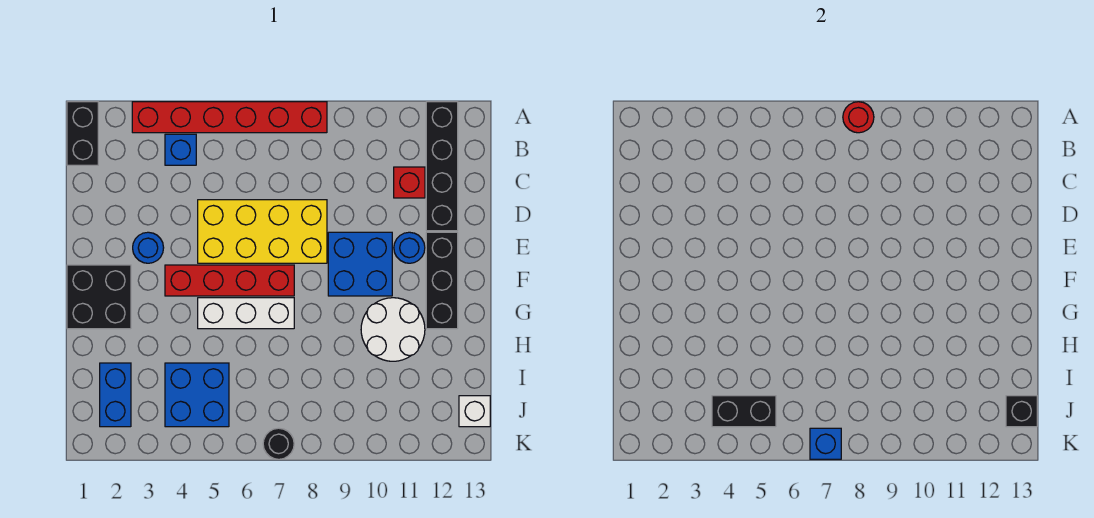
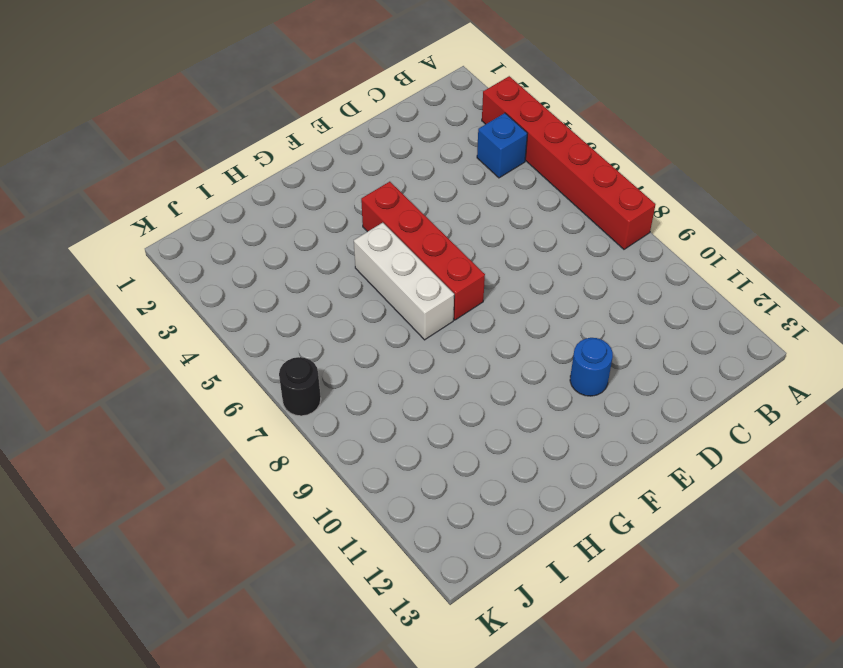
none -> black 1x2 brick [67,102,98,165]
none -> black 1x4 brick [426,102,458,231]
none -> red 1x1 brick [394,167,425,198]

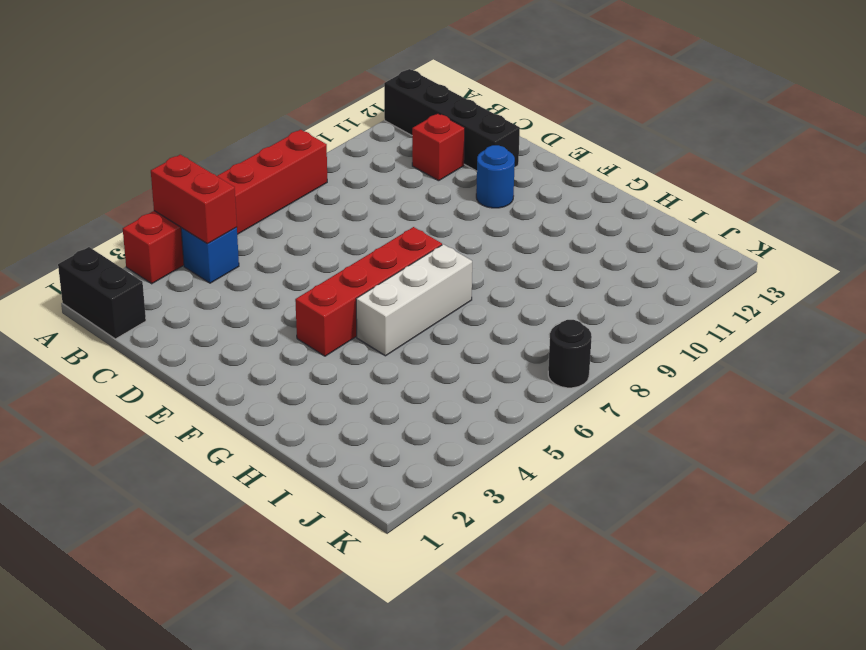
red 1x2 brick [151,155,237,244] -> none
none -> yellow 2x4 brick [198,200,327,263]
none -> blue 1x1 round brick [133,232,164,263]
none -> blue 2x2 brick [328,232,392,296]

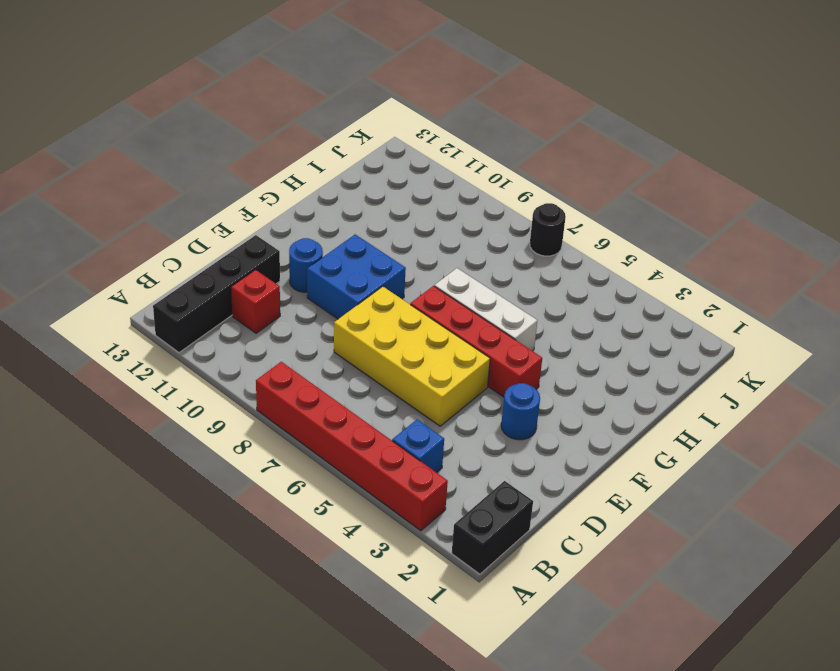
none -> black 1x3 brick [426,232,458,329]
none -> black 2x2 brick [67,265,131,329]
none -> white 2x2 round brick [361,298,425,361]

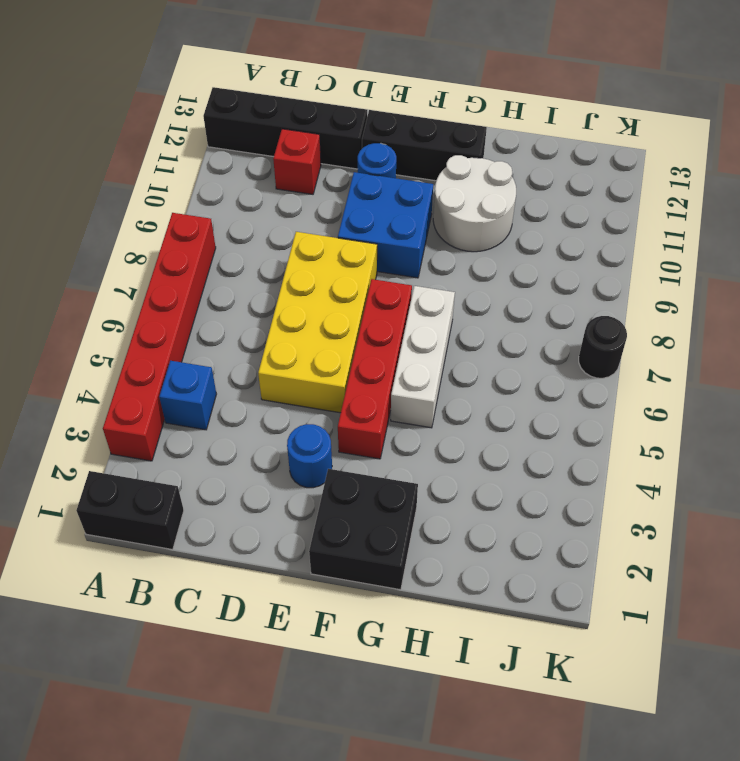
none -> blue 1x2 brick [100,363,131,427]
none -> blue 2x2 brick [165,363,229,427]
none -> white 1x1 brick [459,396,490,427]

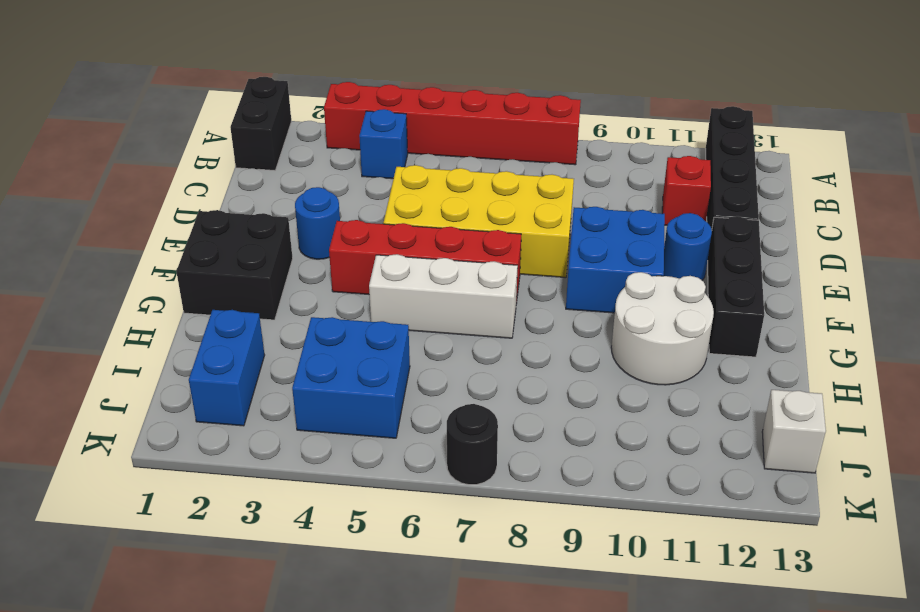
none -> red 1x1 round brick [843,102,874,133]
none -> black 1x2 brick [712,396,776,427]
none -> black 1x1 brick [1006,396,1037,427]

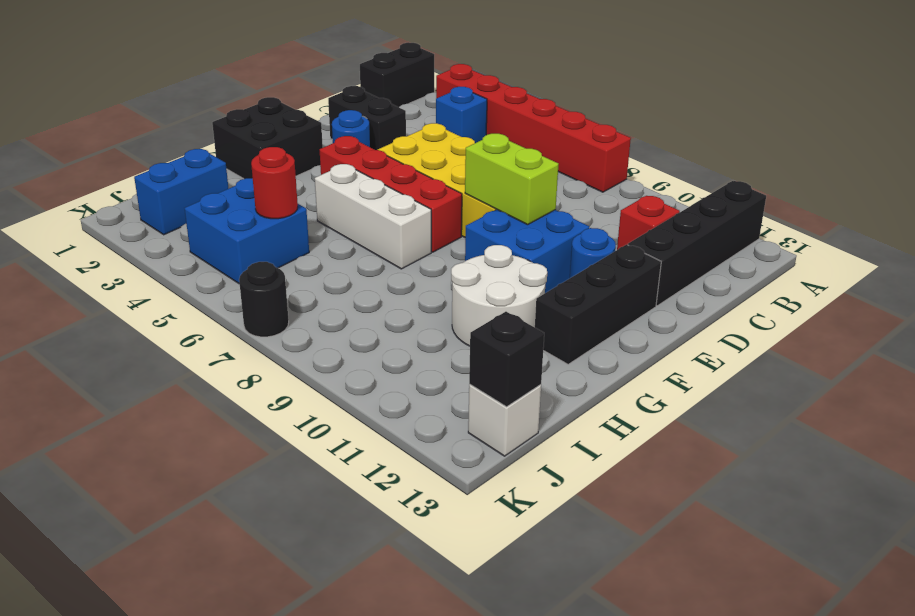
black 1x2 brick [328,86,406,150] -> black 1x2 brick moved to [712,396,776,427]
lime 1x2 brick [465,134,559,225] -> none
red 1x1 round brick [251,147,298,219] -> red 1x1 round brick moved to [843,102,874,133]
none -> blue 1x1 brick [810,428,841,459]

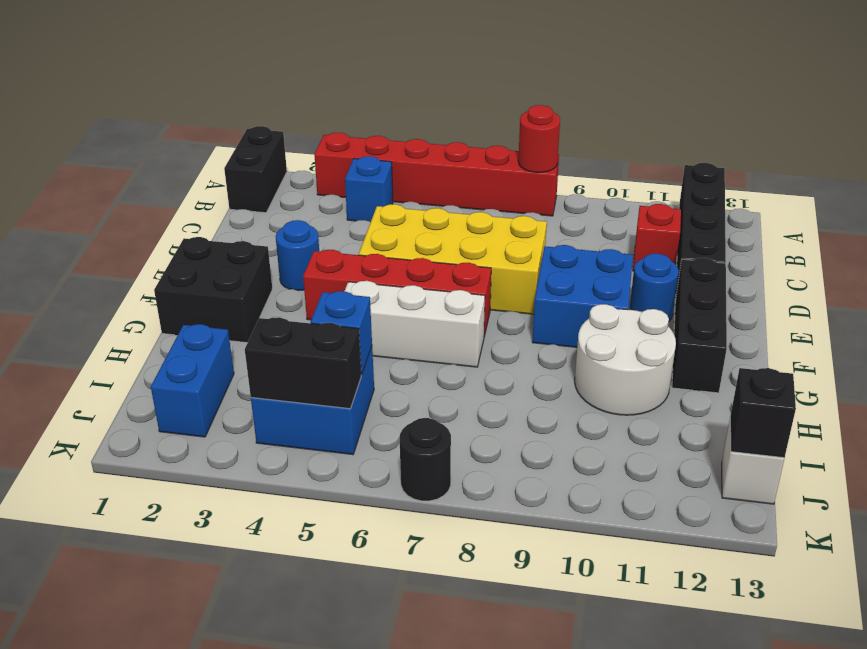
blue 1x1 brick [310,291,372,375] -> blue 1x1 brick moved to [810,428,841,459]

